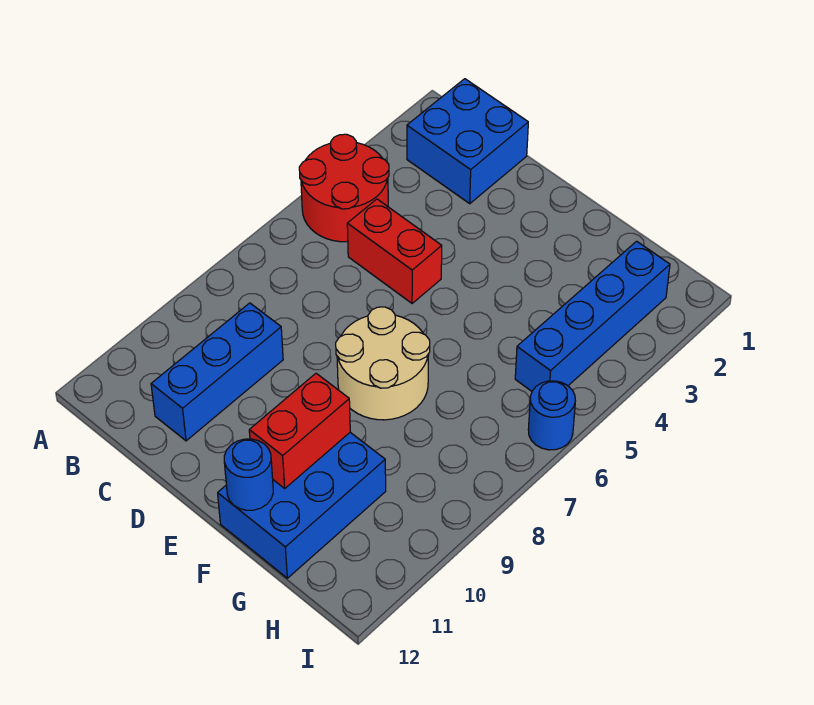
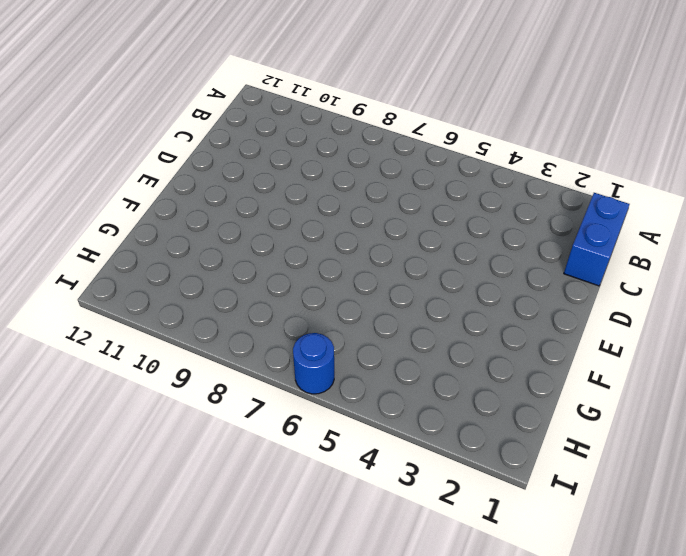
blue 1x2 brick [564,193,630,286] -> blue 2x2 brick [407,79,528,204]
none -> red 2x2 round brick [299,134,389,242]
none -> red 1x2 brick [347,199,442,303]

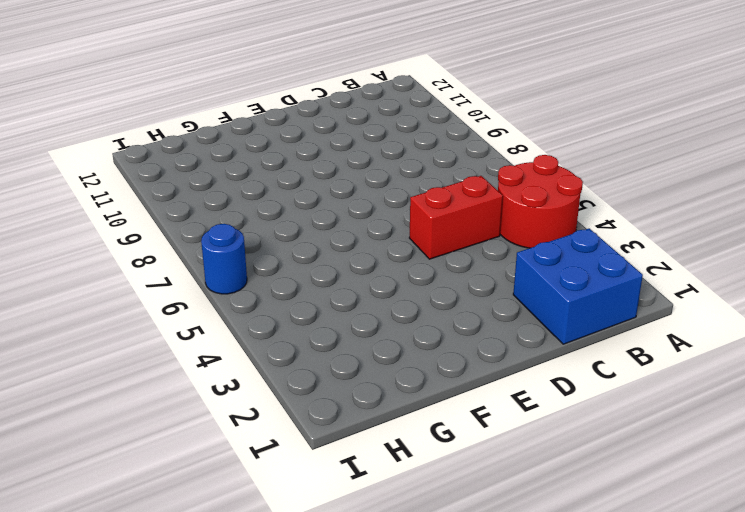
none -> blue 1x3 brick [151,303,283,441]
none -> tan 2x2 round brick [336,307,430,420]

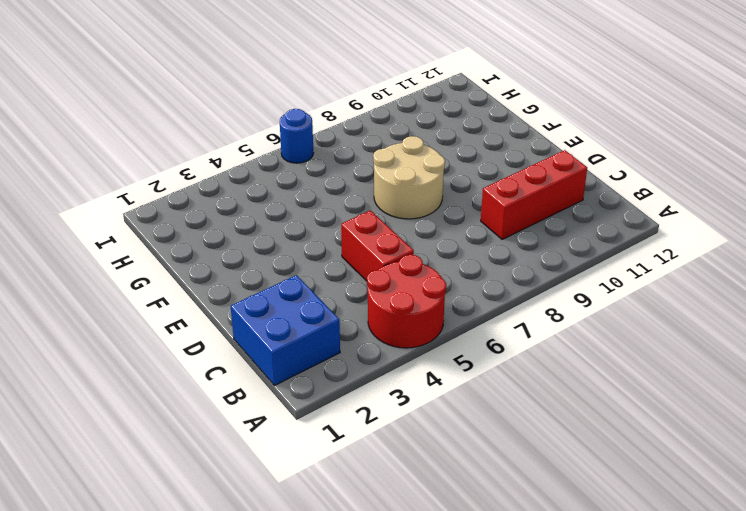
red 1x3 brick [481,150,587,239] -> blue 1x3 brick [151,303,283,441]
none -> blue 2x3 brick [218,432,386,578]
none -> blue 1x4 brick [515,241,670,391]

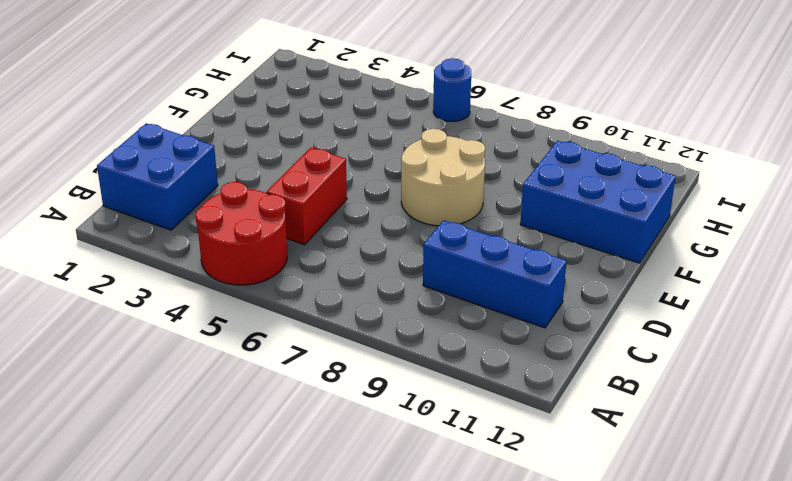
none -> blue 1x4 brick [515,241,670,391]
none -> red 1x2 brick [249,373,350,488]

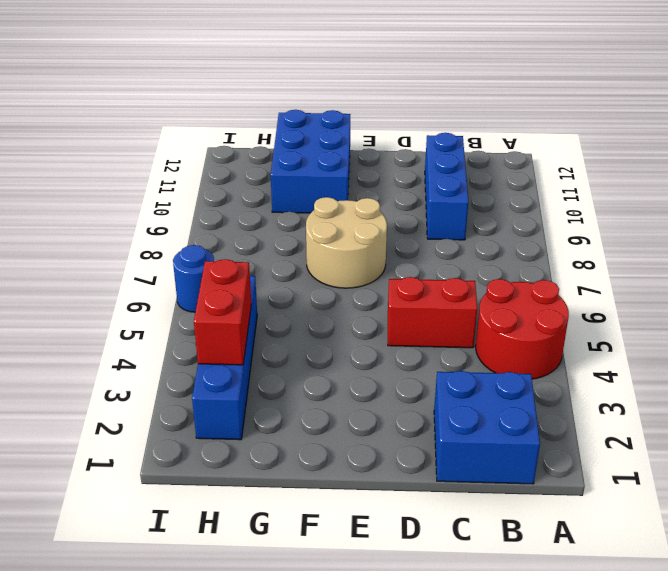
red 1x2 brick [194,259,251,365] -> red 1x2 brick moved to [249,373,350,488]
none -> blue 1x1 round brick [224,439,273,510]

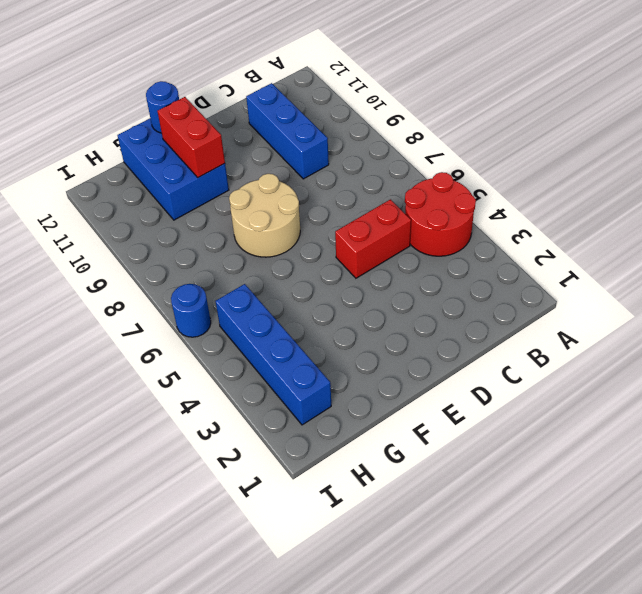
none -> blue 2x2 brick [407,79,528,204]

